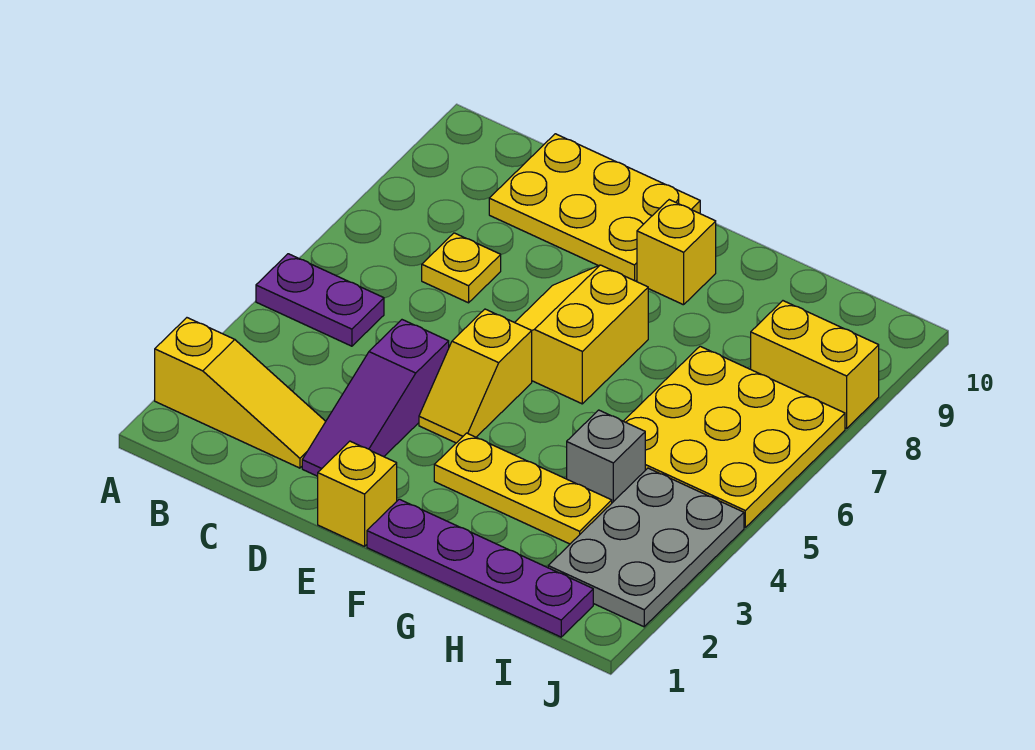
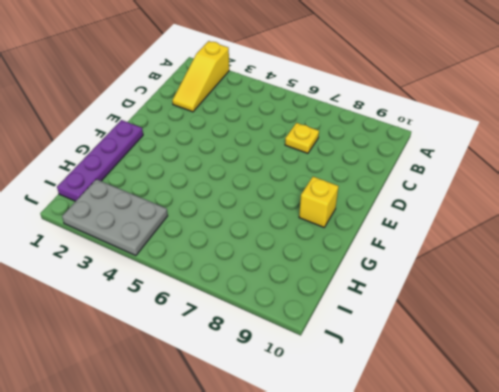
none -> purple 1x2 plate [256,254,384,346]
none -> yellow 2x3 plate [489,134,700,281]
none -> purple 1x3 slope [302,320,449,476]

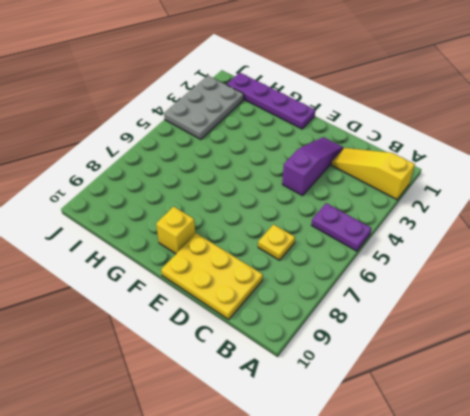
none -> yellow 1x1 brick [318,441,397,546]
none -> yellow 1x2 slope [419,309,532,443]
none -> yellow 2x2 slope [515,265,648,404]

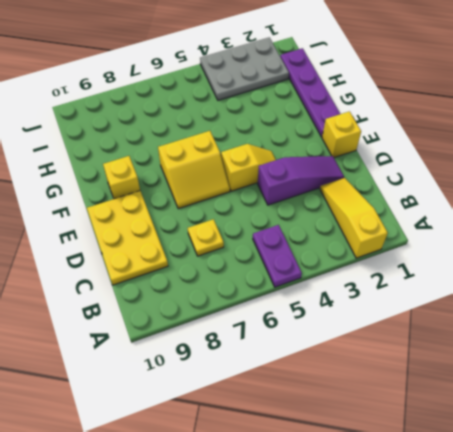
none -> yellow 1x3 plate [434,433,612,544]
none -> grey 1x1 brick [567,410,645,503]
none -> yellow 3x3 plate [624,346,845,527]

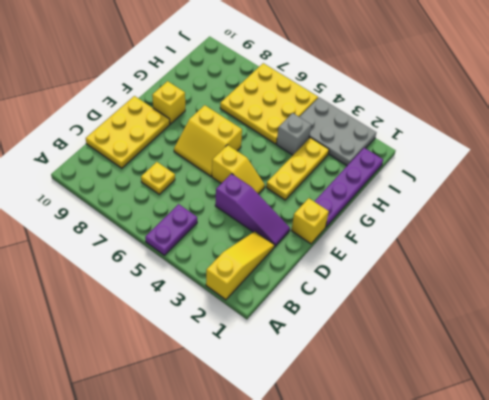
none -> yellow 1x2 brick [751,301,879,428]

